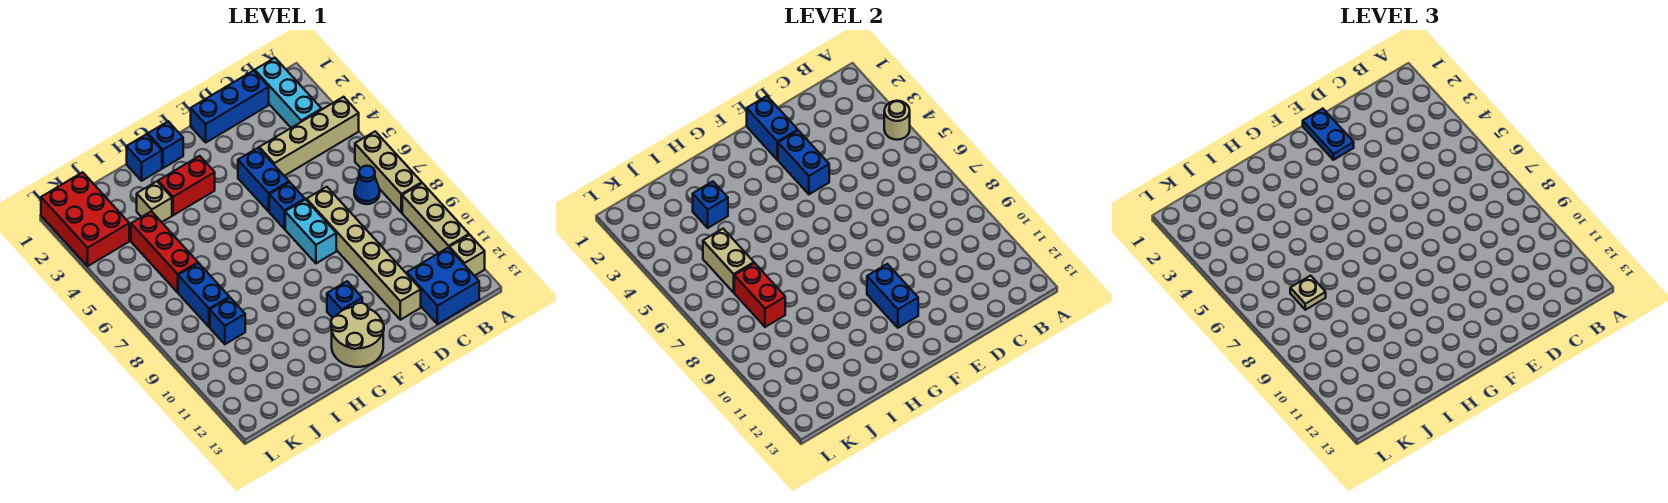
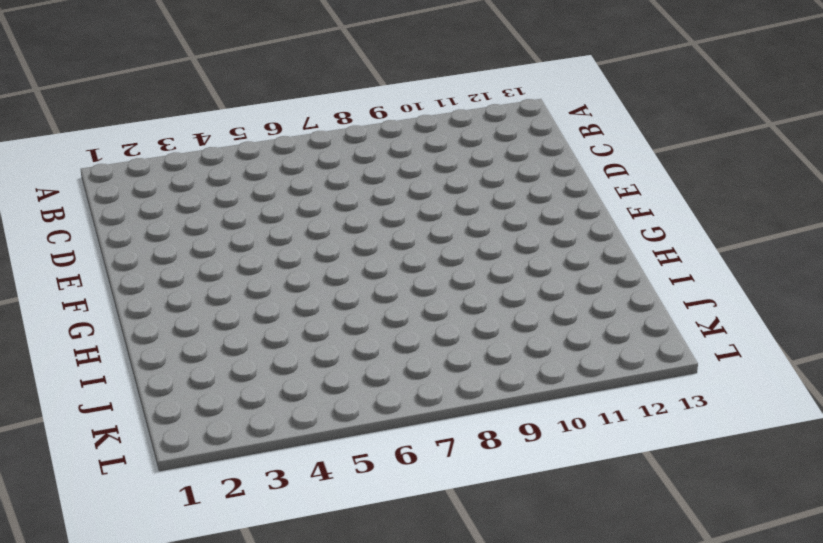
none -> tan 1x4 brick [259,97,359,176]
none -> tan 1x3 brick [355,131,422,213]
none -> tan 1x3 brick [402,183,469,253]
none -> tan 1x1 brick [449,235,485,276]

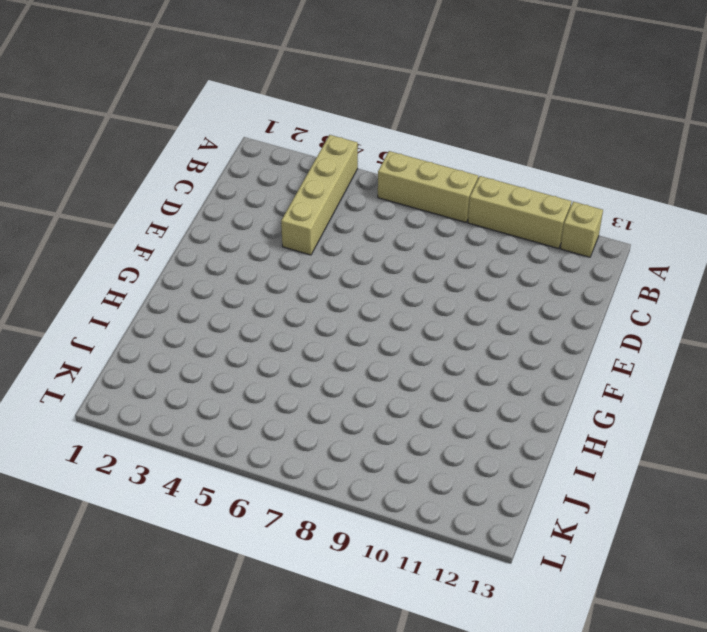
none -> cyan 1x3 brick [255,58,322,128]
none -> blue 1x1 cone [354,166,380,204]
none -> blue 2x2 brick [407,247,479,324]
none -> blue 1x3 brick [191,70,269,142]

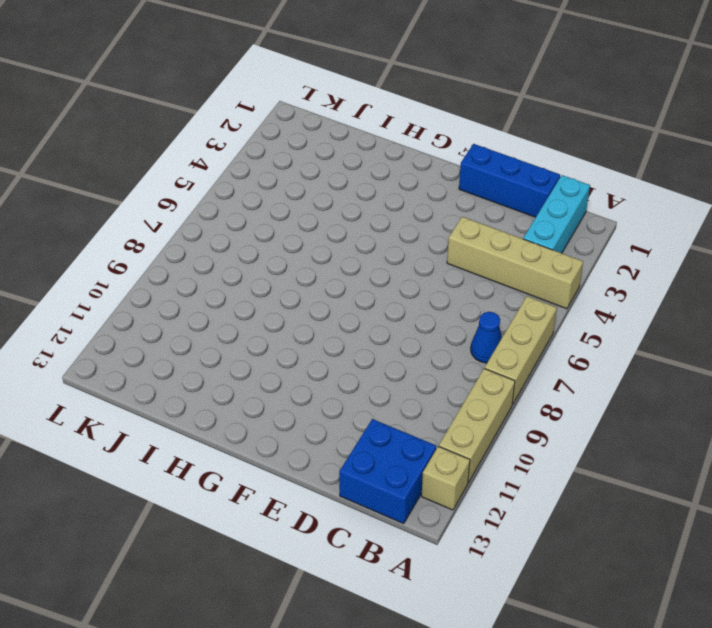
none -> tan 1x6 brick [307,187,421,320]
none -> blue 1x2 brick [238,148,289,212]
none -> blue 1x1 brick [269,182,305,229]
none -> cyan 1x2 brick [285,200,336,263]

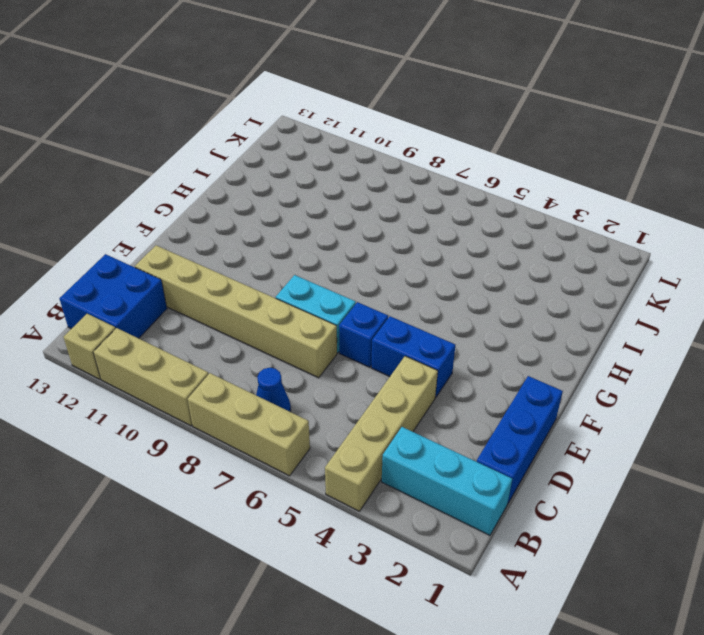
none -> blue 1x1 brick [327,281,362,318]
none -> tan 2x2 round brick [331,303,384,367]
none -> blue 1x1 brick [148,122,183,168]
none -> red 1x2 brick [158,156,215,215]

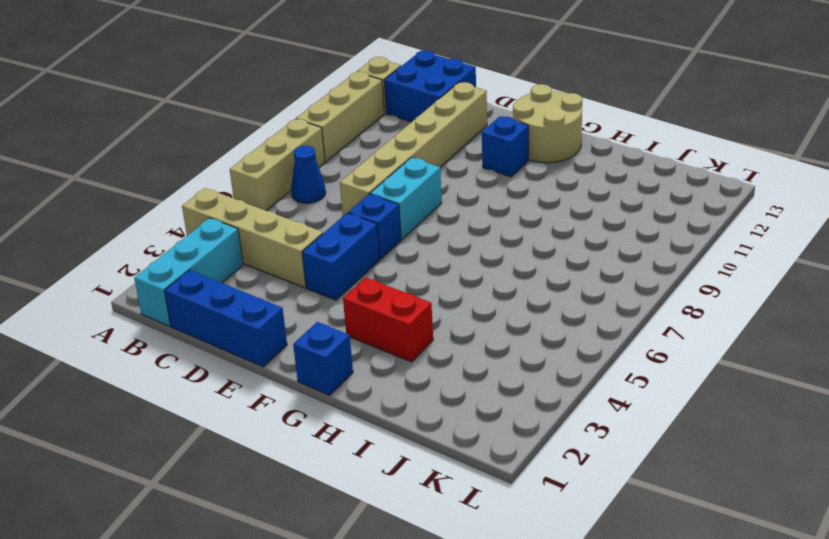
none -> blue 1x1 brick [127,134,162,181]
none -> tan 1x1 brick [137,181,172,222]
none -> red 1x3 brick [131,211,198,292]
none -> blue 1x2 brick [178,263,229,327]

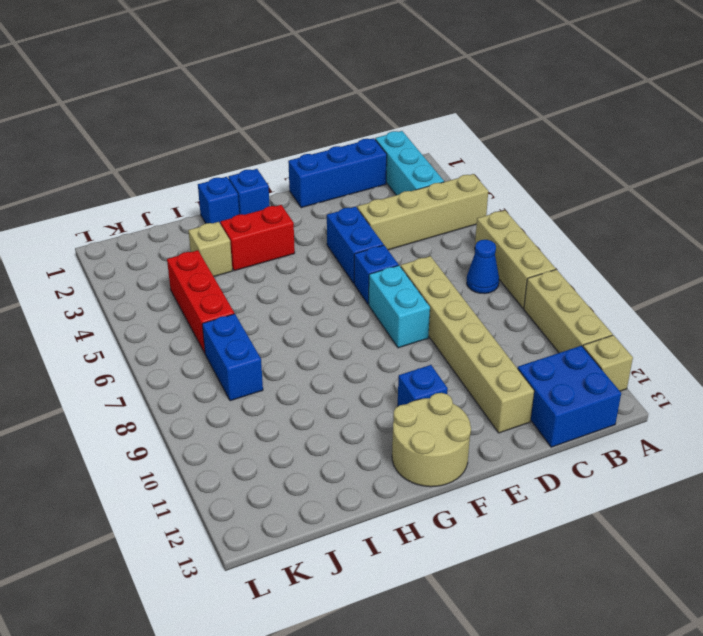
none -> blue 1x1 brick [210,298,245,344]
none -> red 2x3 brick [41,172,129,266]
none -> tan 1x1 round brick [884,101,910,140]
none -> blue 1x2 brick [747,96,798,160]

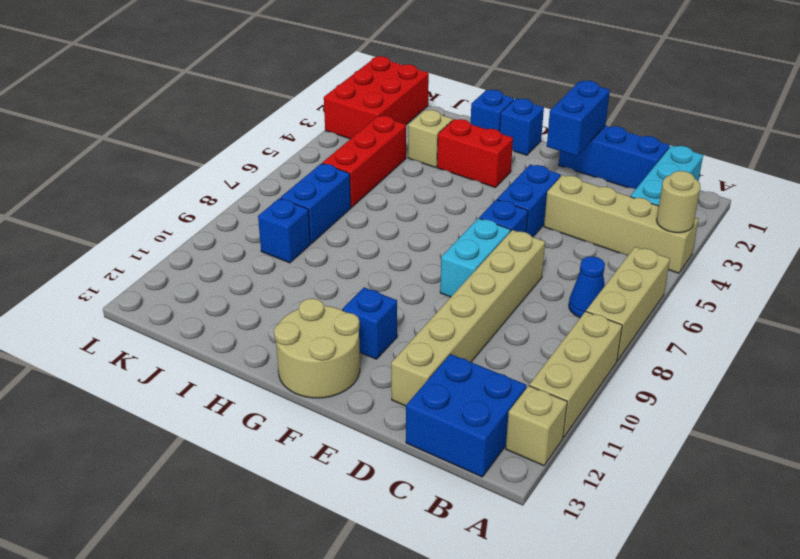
none -> blue 1x2 brick [778,130,829,194]
none -> blue 1x2 brick [867,264,918,328]
none -> blue 1x1 brick [693,181,728,228]
none -> tan 1x2 brick [703,229,754,292]

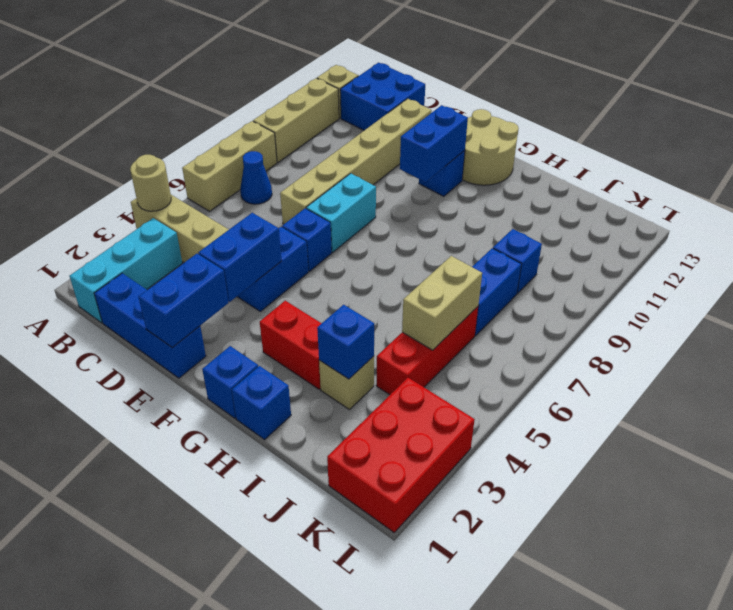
none -> red 1x2 brick [734,263,785,327]
none -> blue 1x2 plate [1303,109,1354,160]
none -> tan 1x1 plate [1290,276,1326,310]

